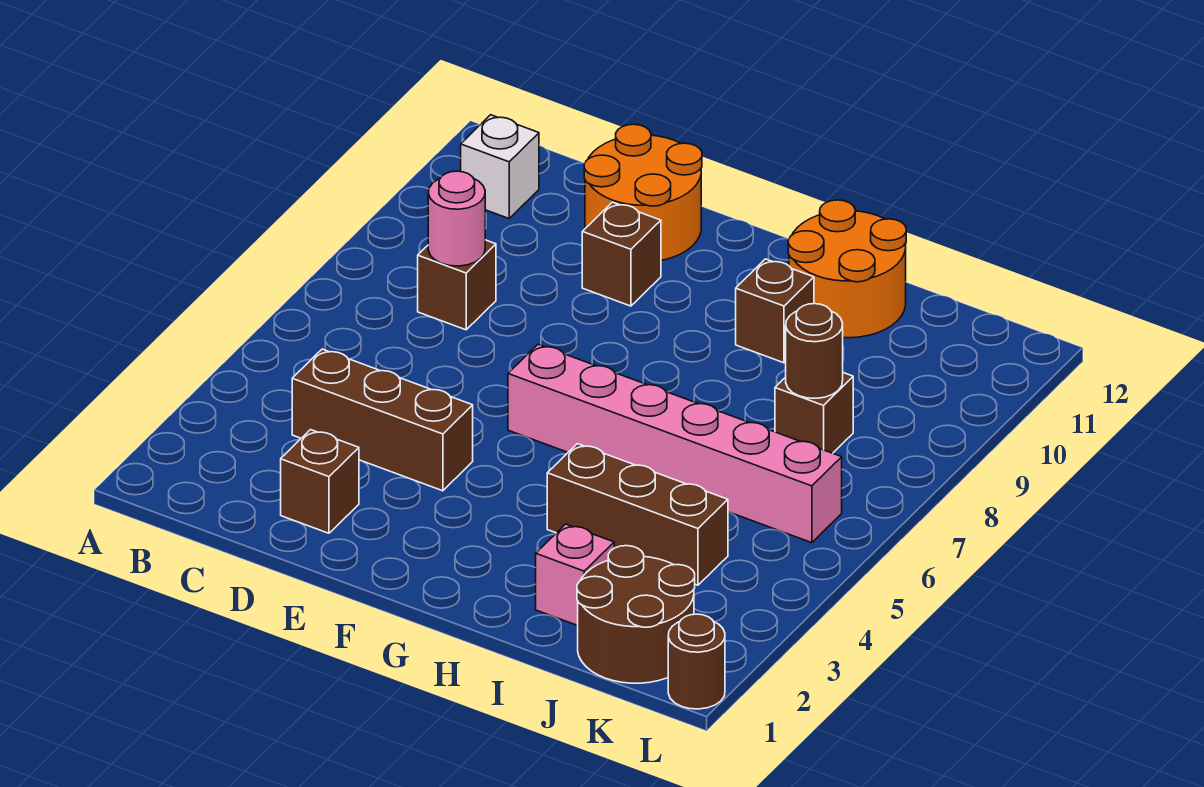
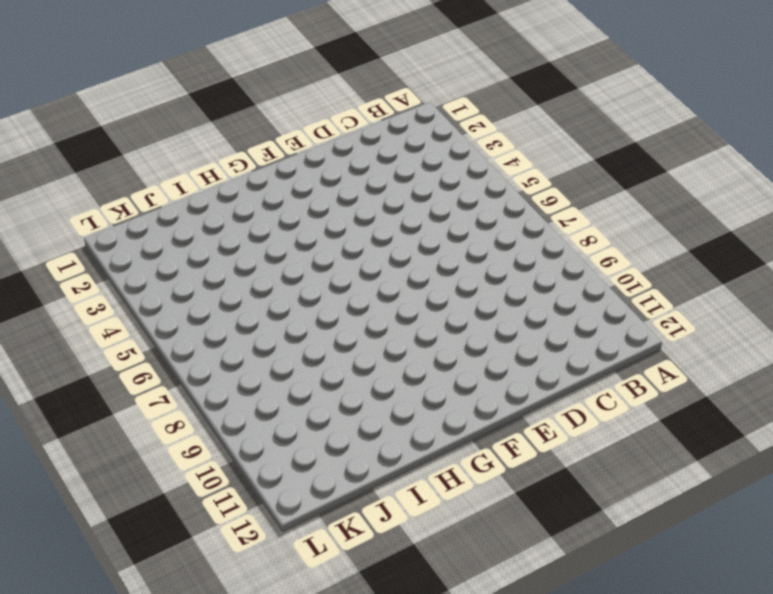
none -> white 1x1 brick [461,115,539,218]
none -> brown 1x3 brick [292,349,473,491]
none -> brown 1x1 brick [418,240,496,330]

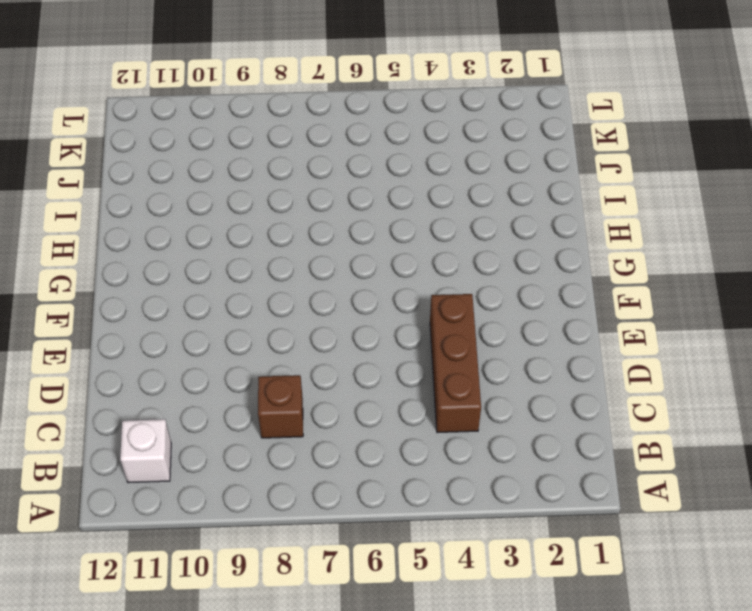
none -> brown 1x1 brick [281,430,359,533]
none -> orange 2x2 round brick [584,124,702,260]
none -> brown 1x1 brick [582,202,661,306]

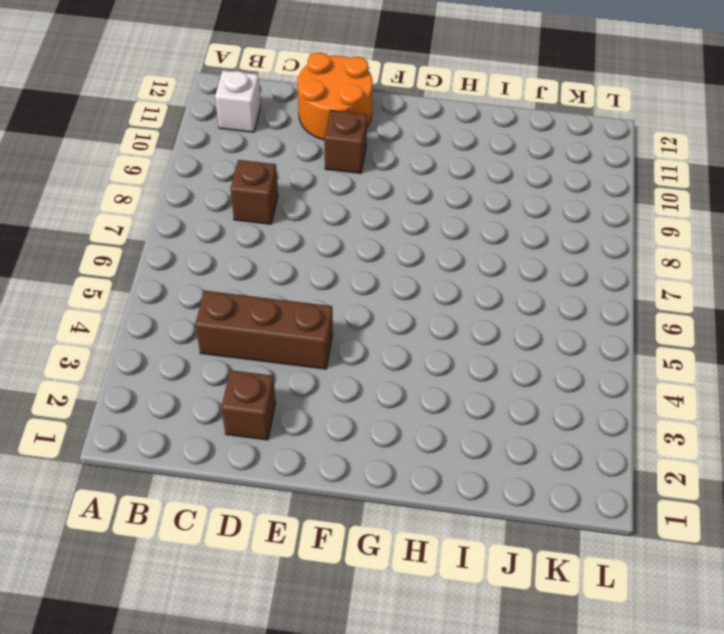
none -> pink 1x6 brick [508,344,842,543]
none -> brown 1x3 brick [547,444,728,585]
none -> brown 1x1 brick [736,259,814,363]

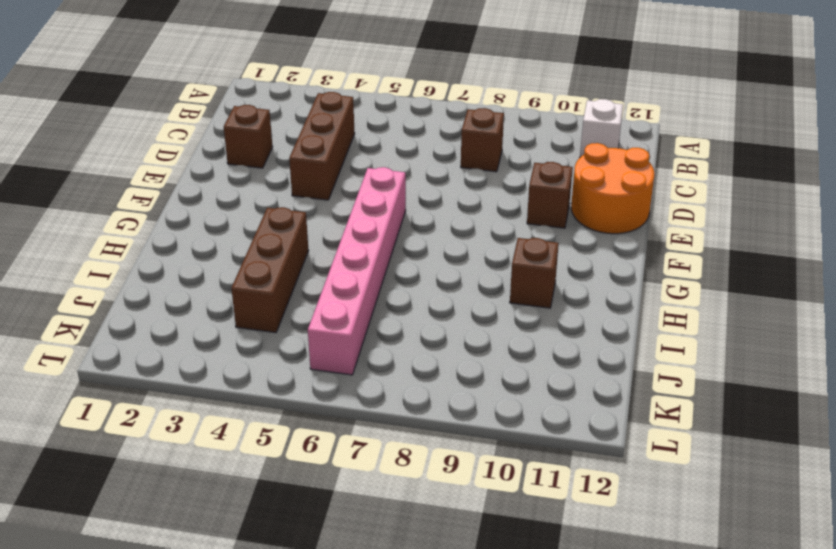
none -> orange 2x2 round brick [788,200,906,338]
none -> pink 1x1 brick [536,524,614,626]
none -> brown 2x2 round brick [577,546,695,683]

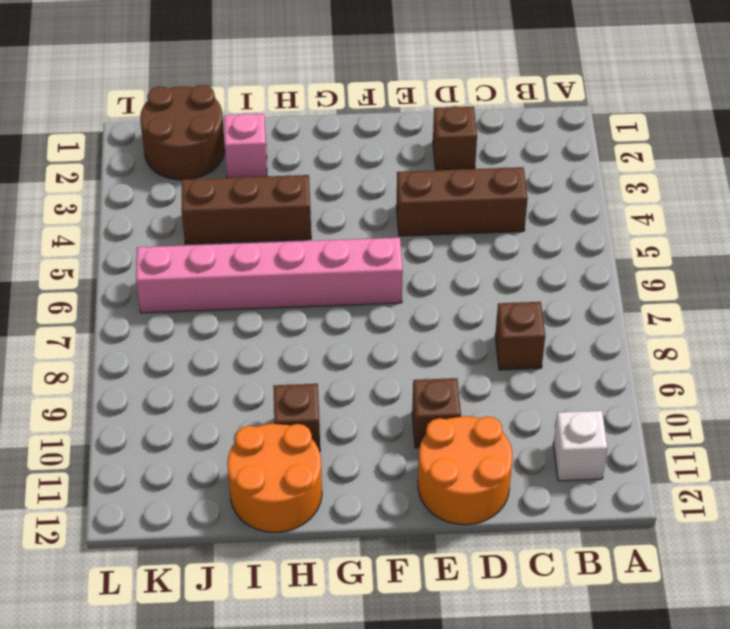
none -> brown 1x1 brick [775,373,853,453]
none -> brown 1x1 round brick [668,614,725,709]
none -> pink 1x1 round brick [428,171,485,266]

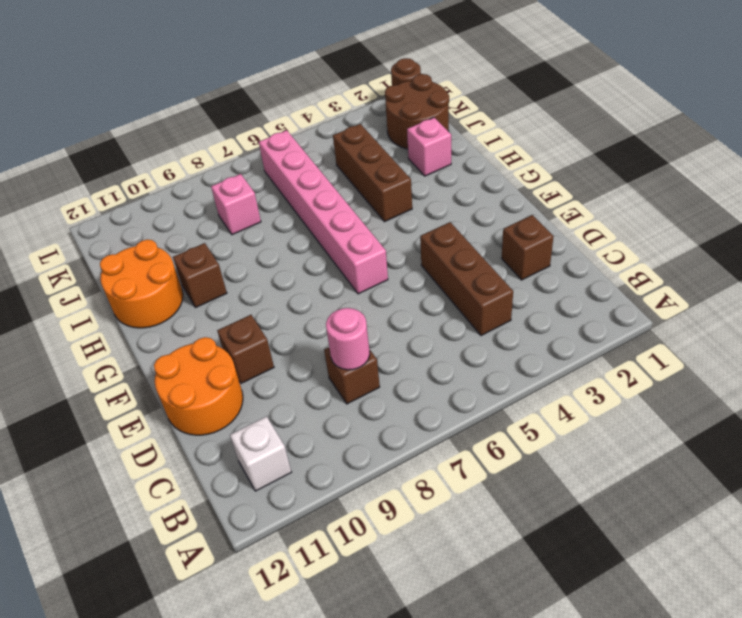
pink 1x1 brick [211,174,261,235] -> brown 1x1 brick [775,373,853,453]
none -> brown 1x1 round brick [786,304,843,398]

